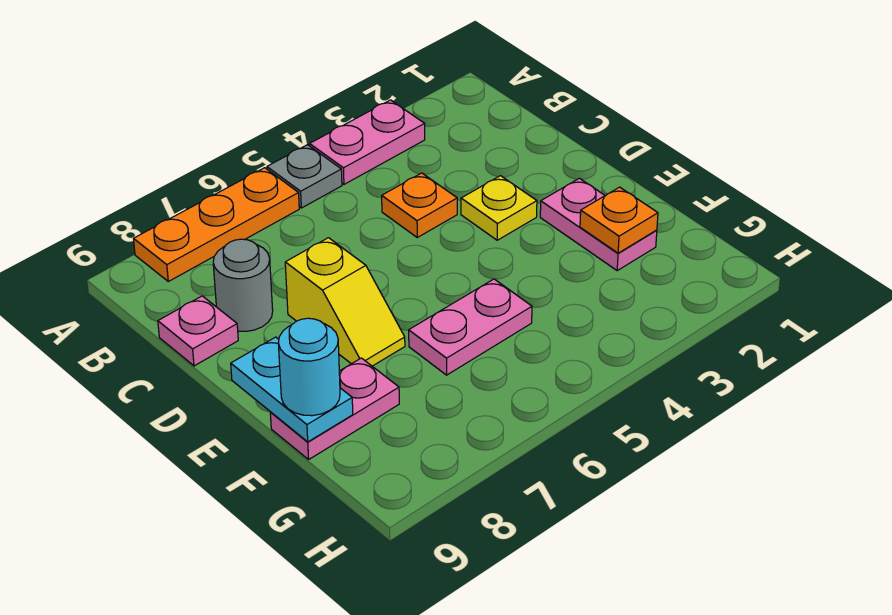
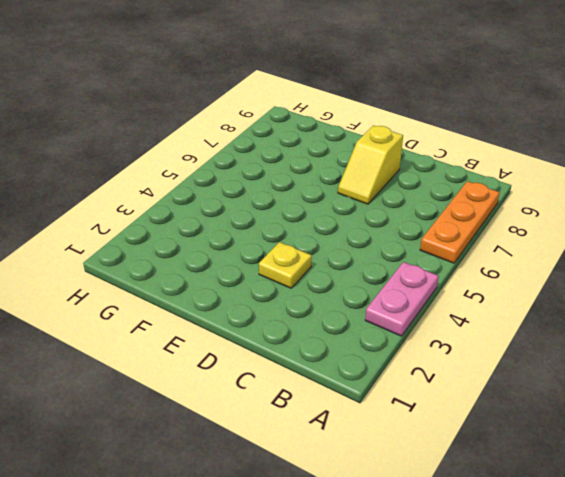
yellow 1x2 slope [338,125,403,204] -> yellow 1x2 slope turned to [285,238,405,366]
none -> grey 1x1 plate [267,145,342,208]
none -> orange 1x1 plate [382,173,457,237]
none -> grey 1x1 round brick [213,239,273,331]

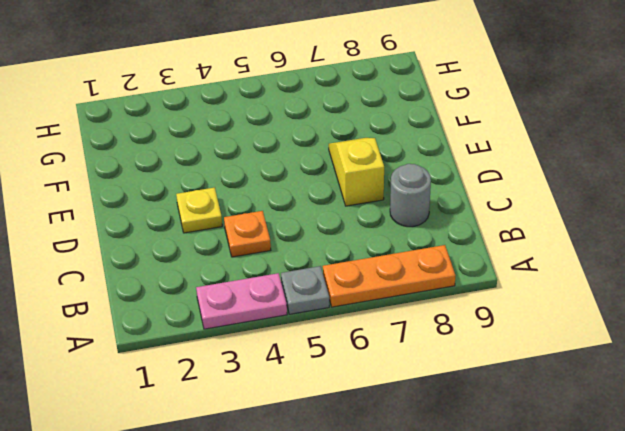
none -> pink 1x1 plate [158,296,238,366]
none -> pink 1x2 plate [540,178,657,270]
none -> pink 1x2 plate [409,279,532,375]

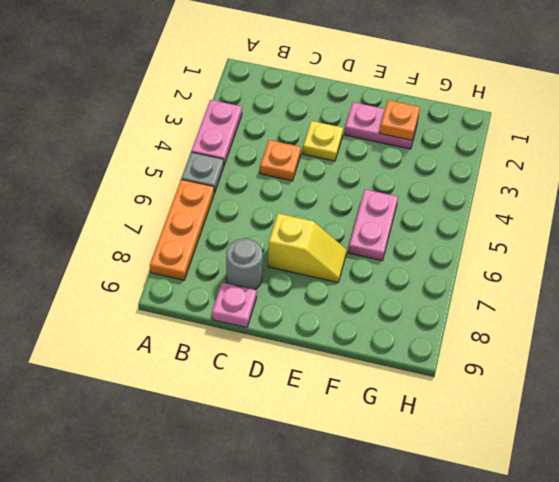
none -> pink 1x2 plate [270,358,399,459]
none -> cyan 1x2 plate [231,337,353,442]
none -> cyan 1x1 round brick [278,318,340,416]

